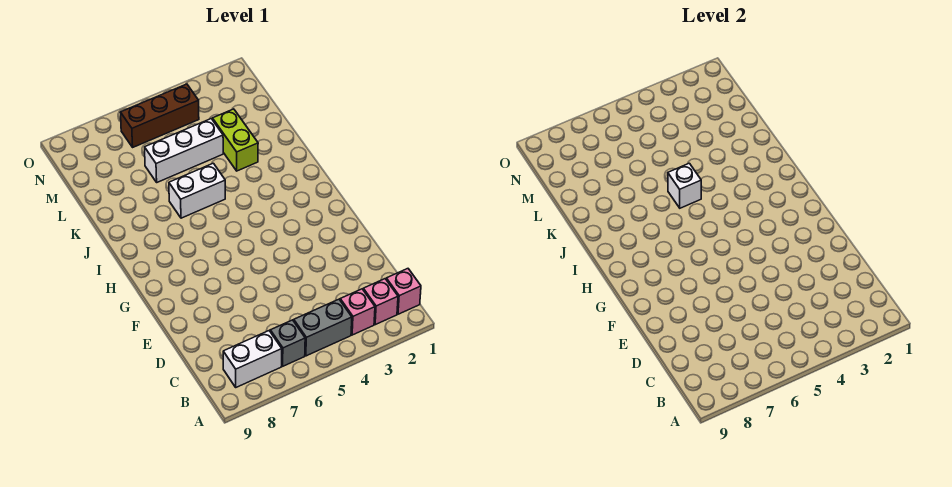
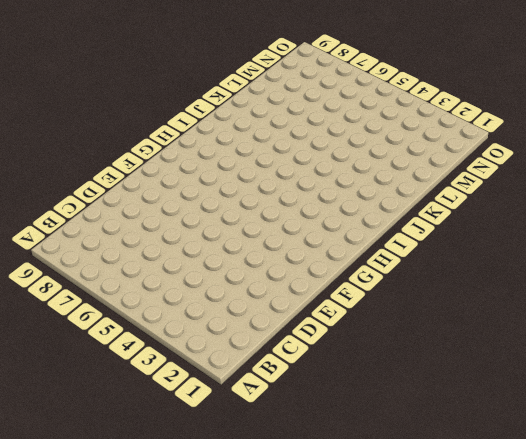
none -> pink 1x1 brick [386,269,421,314]
none -> pink 1x1 brick [363,279,398,325]

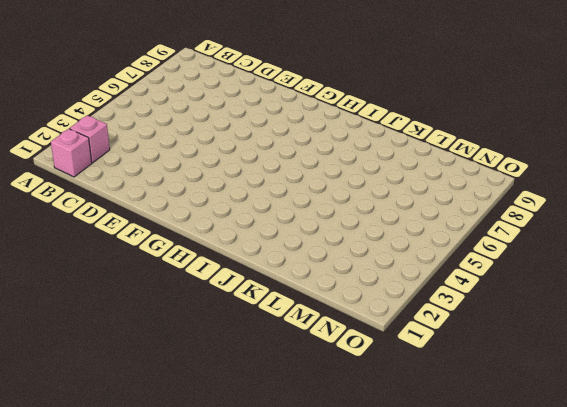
none -> pink 1x1 brick [340,289,375,335]
none -> grey 1x2 brick [294,299,352,356]

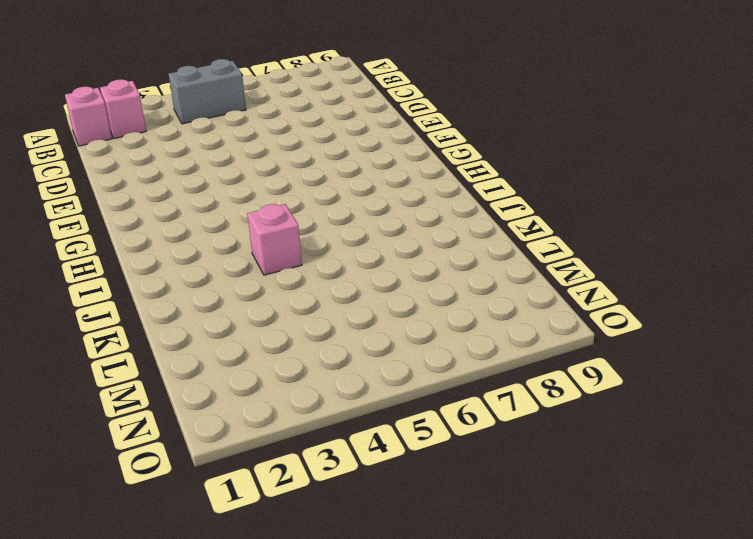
pink 1x1 brick [247,204,302,275] -> pink 1x1 brick moved to [340,289,375,335]
none -> grey 1x1 brick [270,320,305,366]
none -> white 1x2 brick [223,331,282,387]

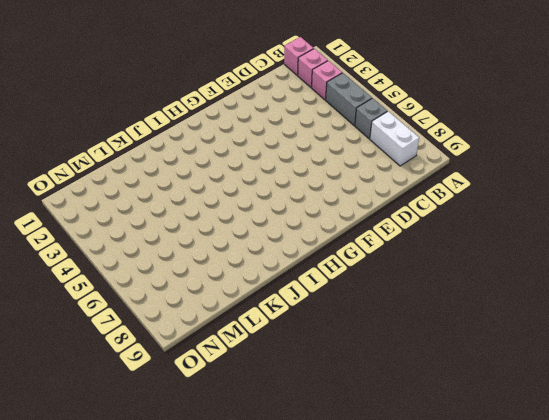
none -> white 1x2 brick [169,163,225,218]
none -> lime 1x2 brick [213,109,258,171]

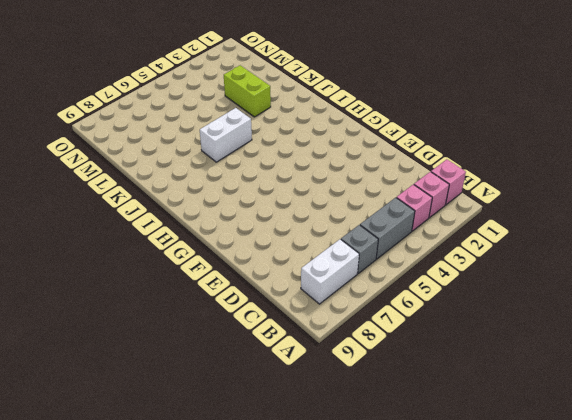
none -> white 1x3 brick [145,119,223,182]
none -> brown 1x3 brick [120,84,199,147]

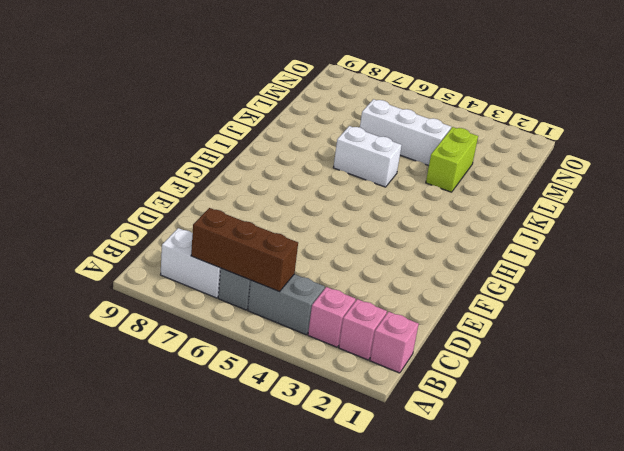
brown 1x3 brick [191,208,298,292] -> brown 1x3 brick moved to [120,84,199,147]
none -> white 1x1 brick [668,163,701,208]

